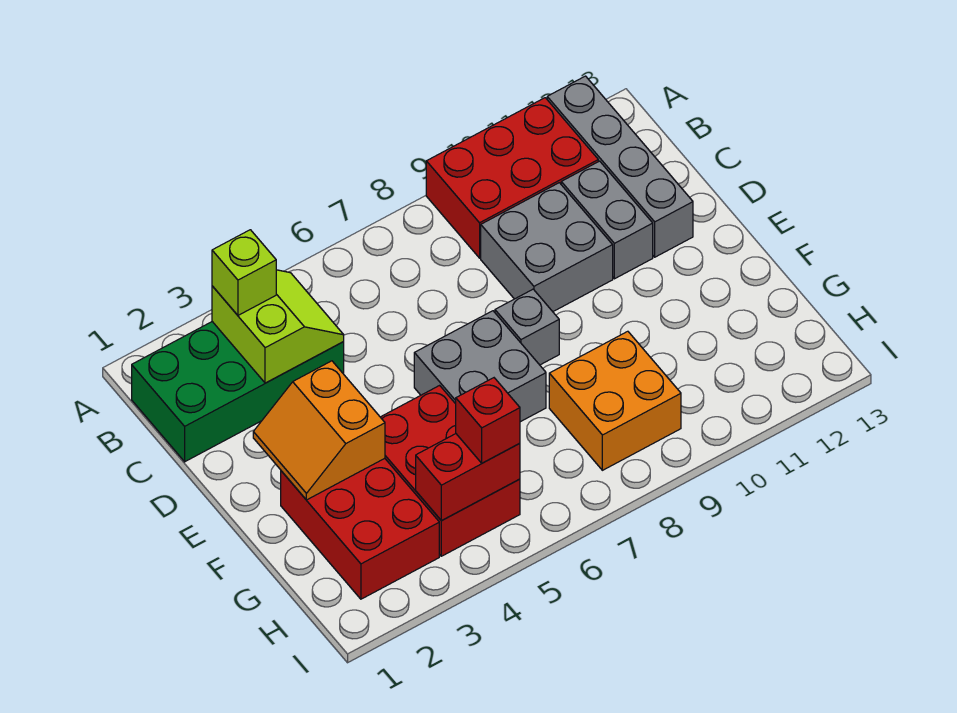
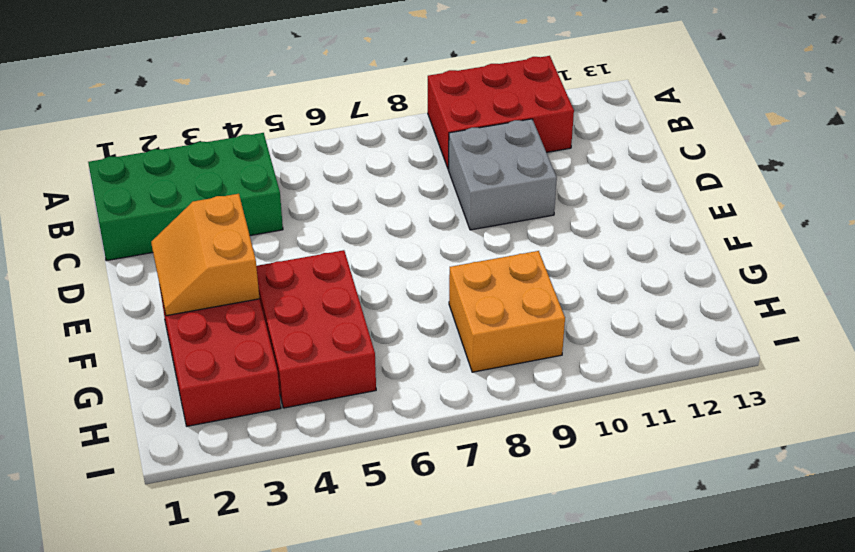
none -> grey 1x4 brick [547,76,693,257]
none -> grey 1x2 brick [561,161,653,279]
none -> grey 2x2 brick [414,311,546,422]

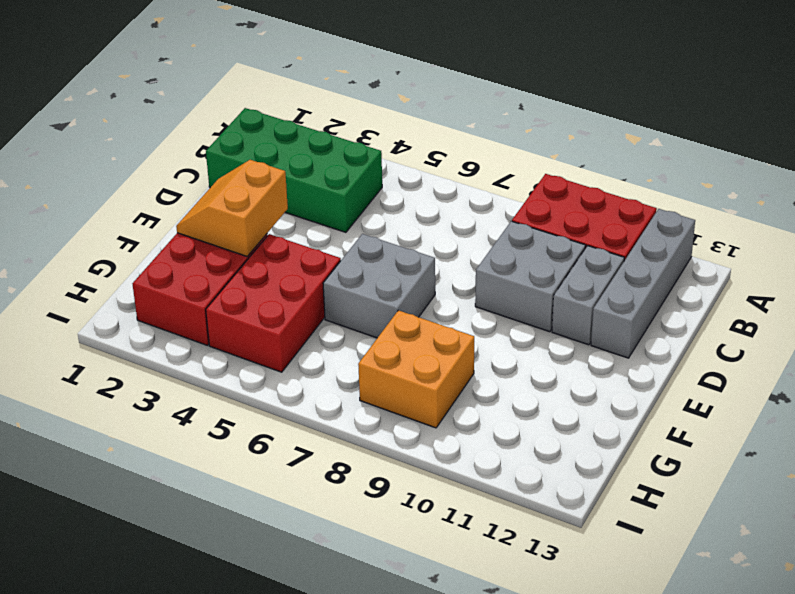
none -> grey 1x1 brick [495,289,559,365]
none -> lime 2x2 slope [212,270,344,383]
none -> red 1x2 brick [416,434,520,521]

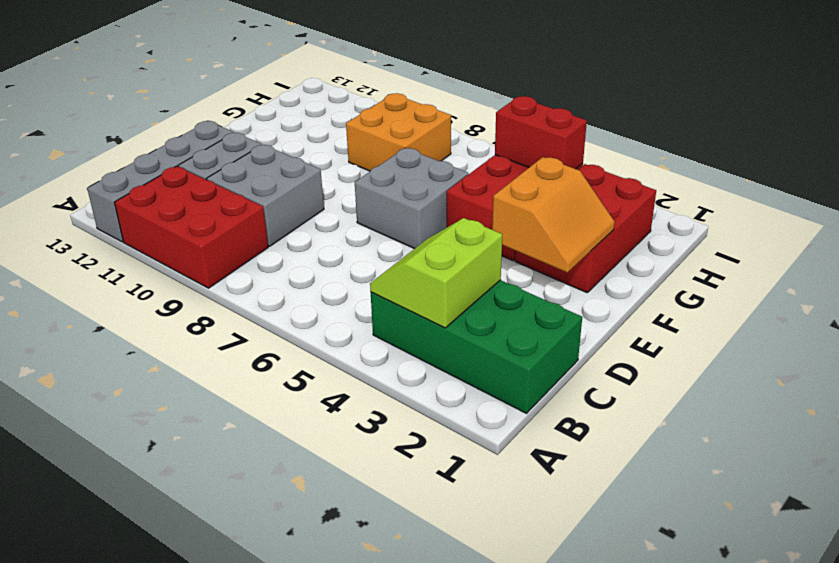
none -> grey 1x1 brick [495,289,559,365]
none -> lime 1x1 brick [212,230,276,315]
none -> red 1x1 brick [456,378,520,463]

